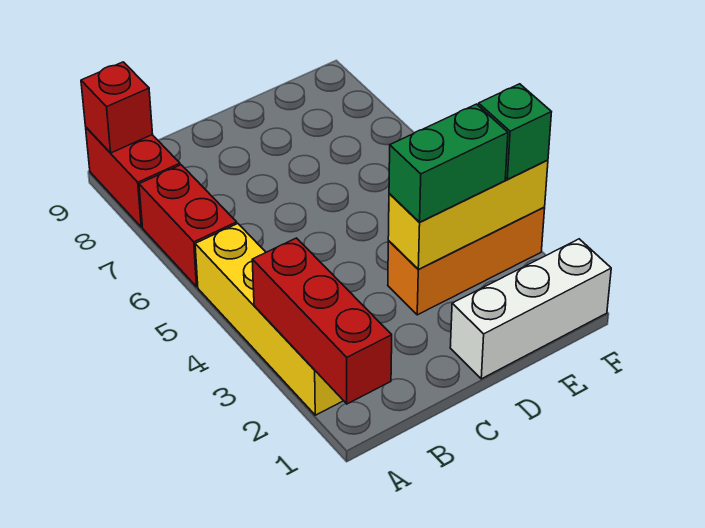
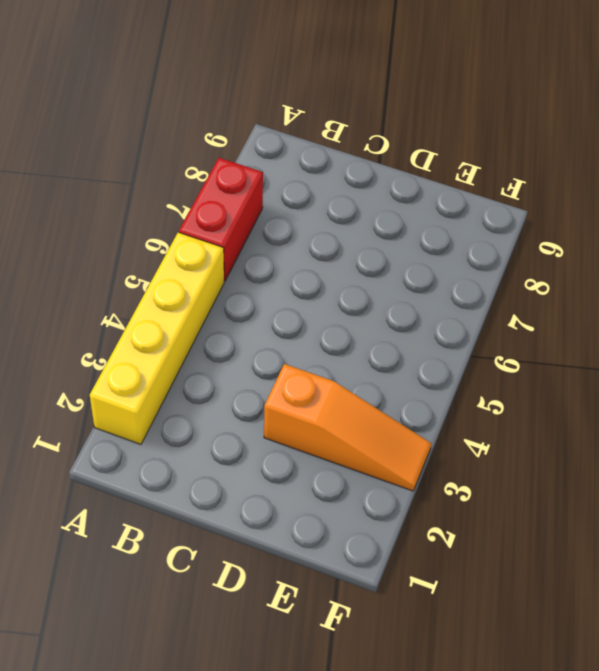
orange 1x3 slope [264,364,431,491] -> orange 1x3 brick [388,207,545,315]
none -> red 1x2 brick [86,128,180,227]
none -> white 1x3 brick [450,239,611,379]

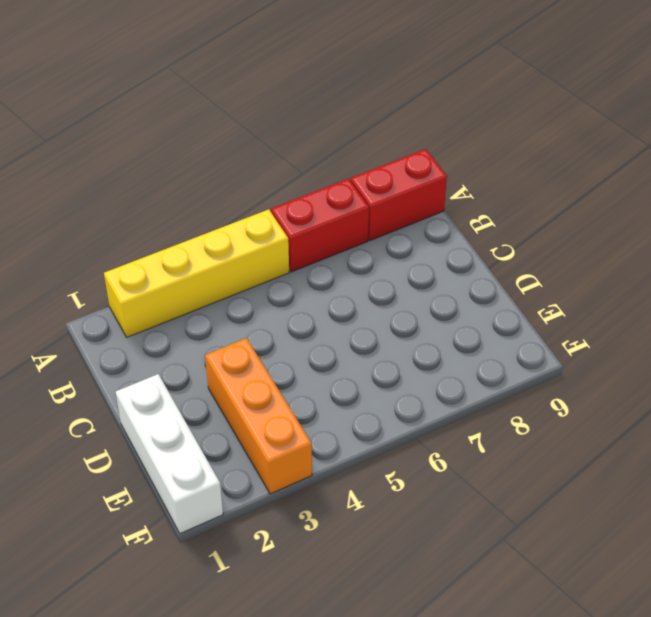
none -> red 1x3 brick [252,238,392,404]
none -> red 1x1 brick [81,62,153,153]

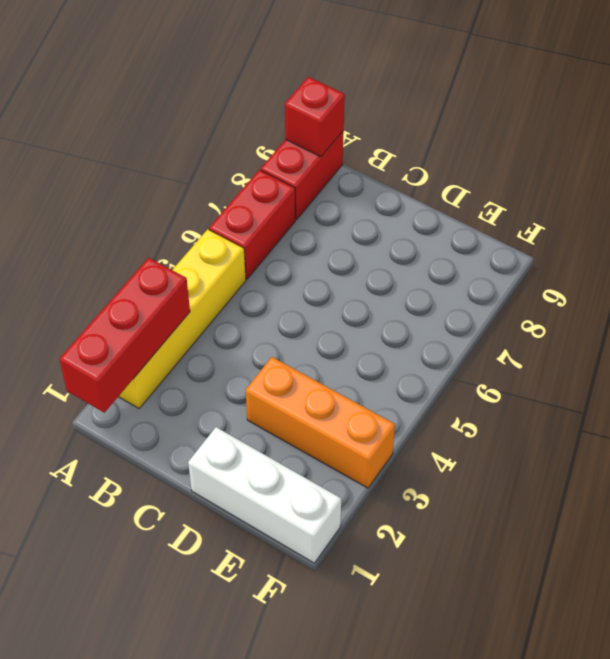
none -> yellow 1x3 brick [388,160,548,270]
none -> green 1x2 brick [389,104,508,222]

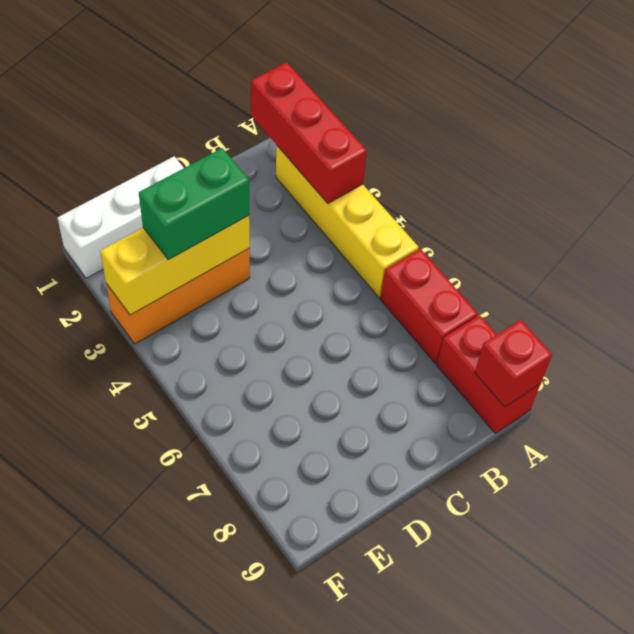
none -> green 1x1 brick [478,84,551,179]

